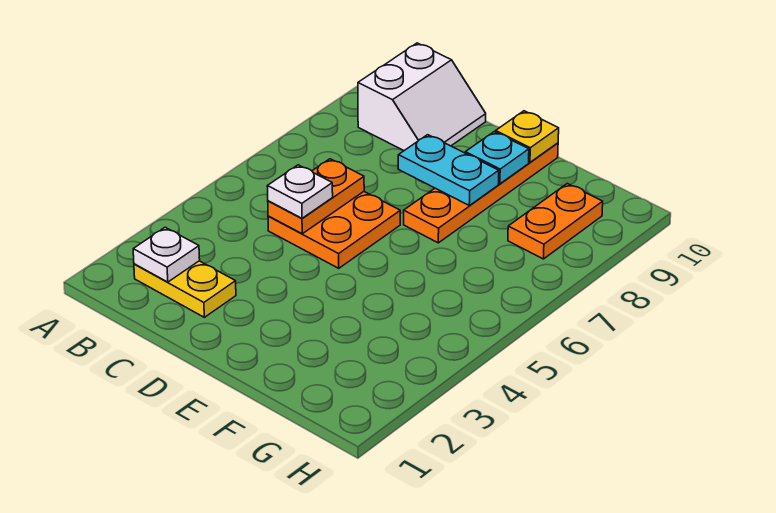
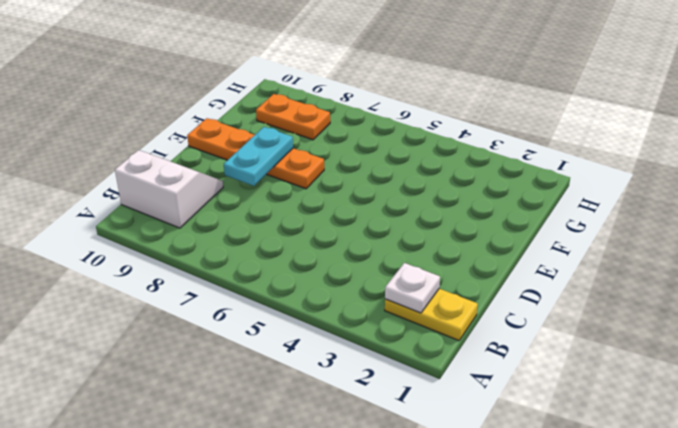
yellow 1x2 plate [385,289,478,341] -> yellow 1x2 plate turned to [134,261,236,317]
none -> orange 2x2 plate [268,192,400,268]
none -> orange 1x2 plate [268,159,364,234]

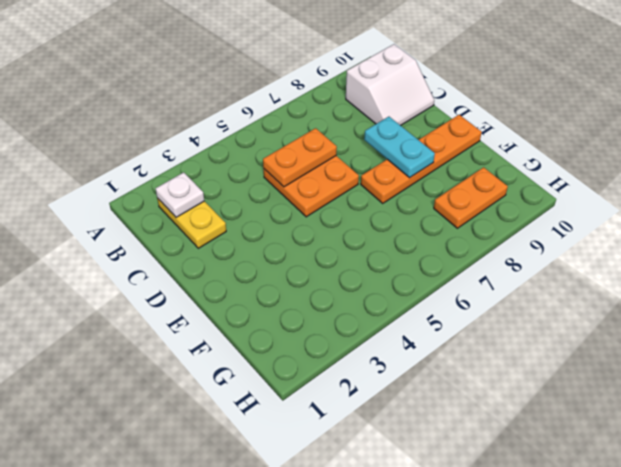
none -> cyan 1x1 plate [465,132,529,184]
none -> yellow 1x1 plate [496,111,559,162]

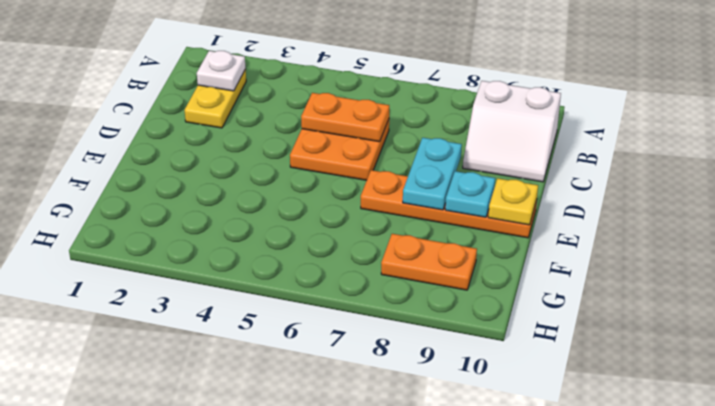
none -> white 1x1 plate [267,165,333,218]

